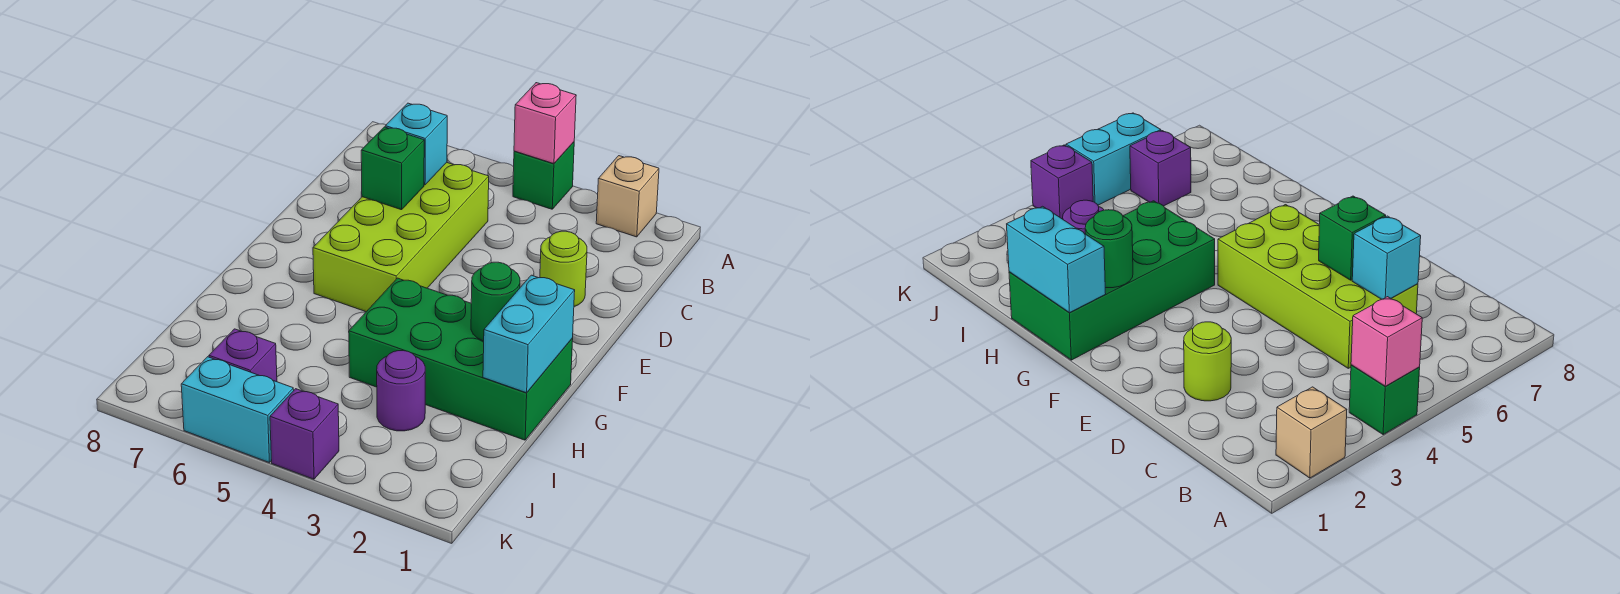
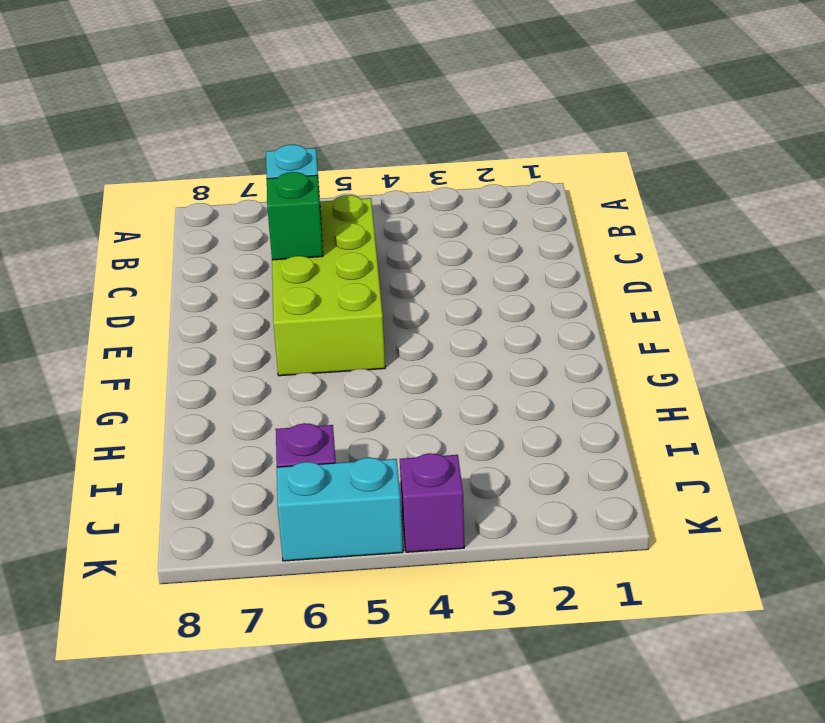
none -> tan 1x1 brick [596,156,659,237]
none -> green 1x1 brick [513,142,574,209]
none -> lime 1x1 round brick [540,231,587,307]

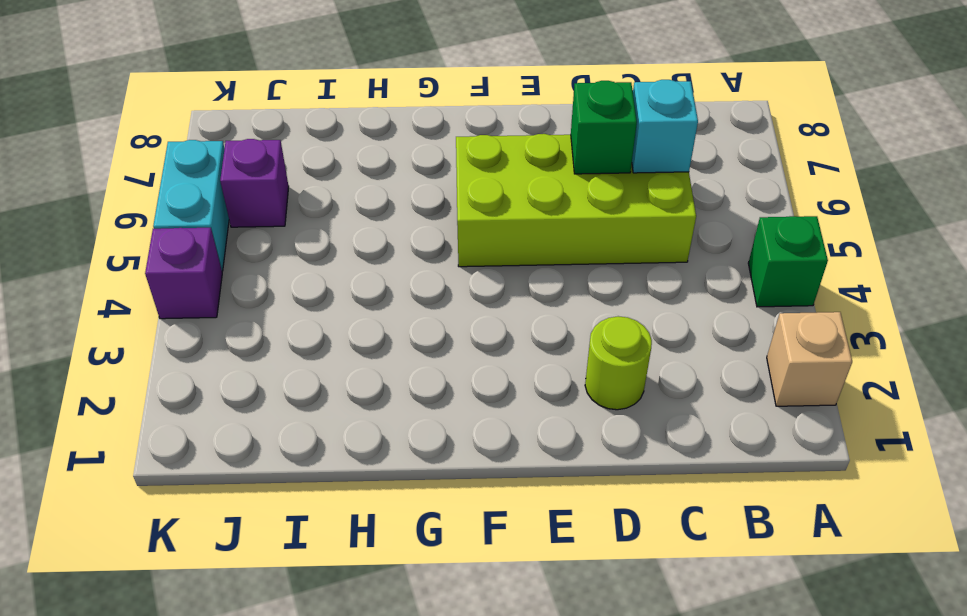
none -> green 2x4 brick [349,278,573,440]
none -> purple 1x1 round brick [377,351,425,431]
none -> pink 1x1 brick [514,83,576,164]

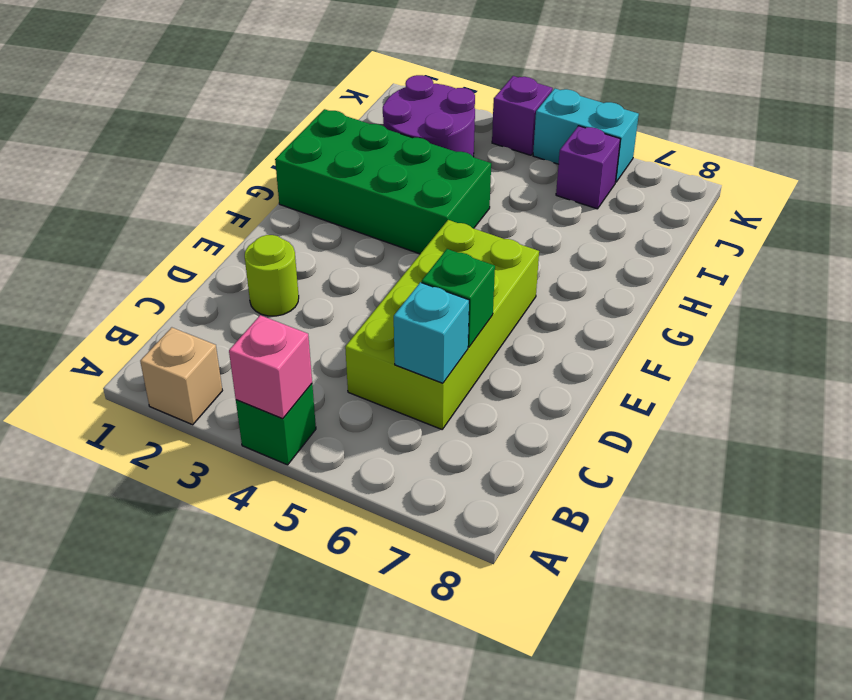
purple 2x2 round brick [383,75,475,157] -> purple 1x1 round brick [377,351,425,431]
none -> cyan 1x2 brick [483,275,575,393]
none -> green 1x1 round brick [471,262,520,341]

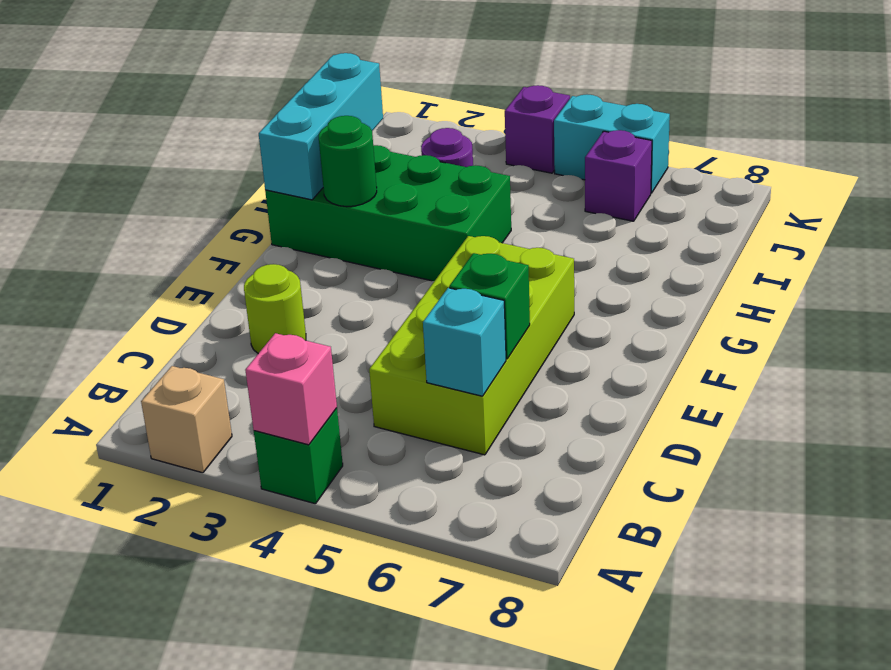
cyan 1x3 brick [259,53,383,200] -> cyan 1x2 brick [483,275,575,393]

